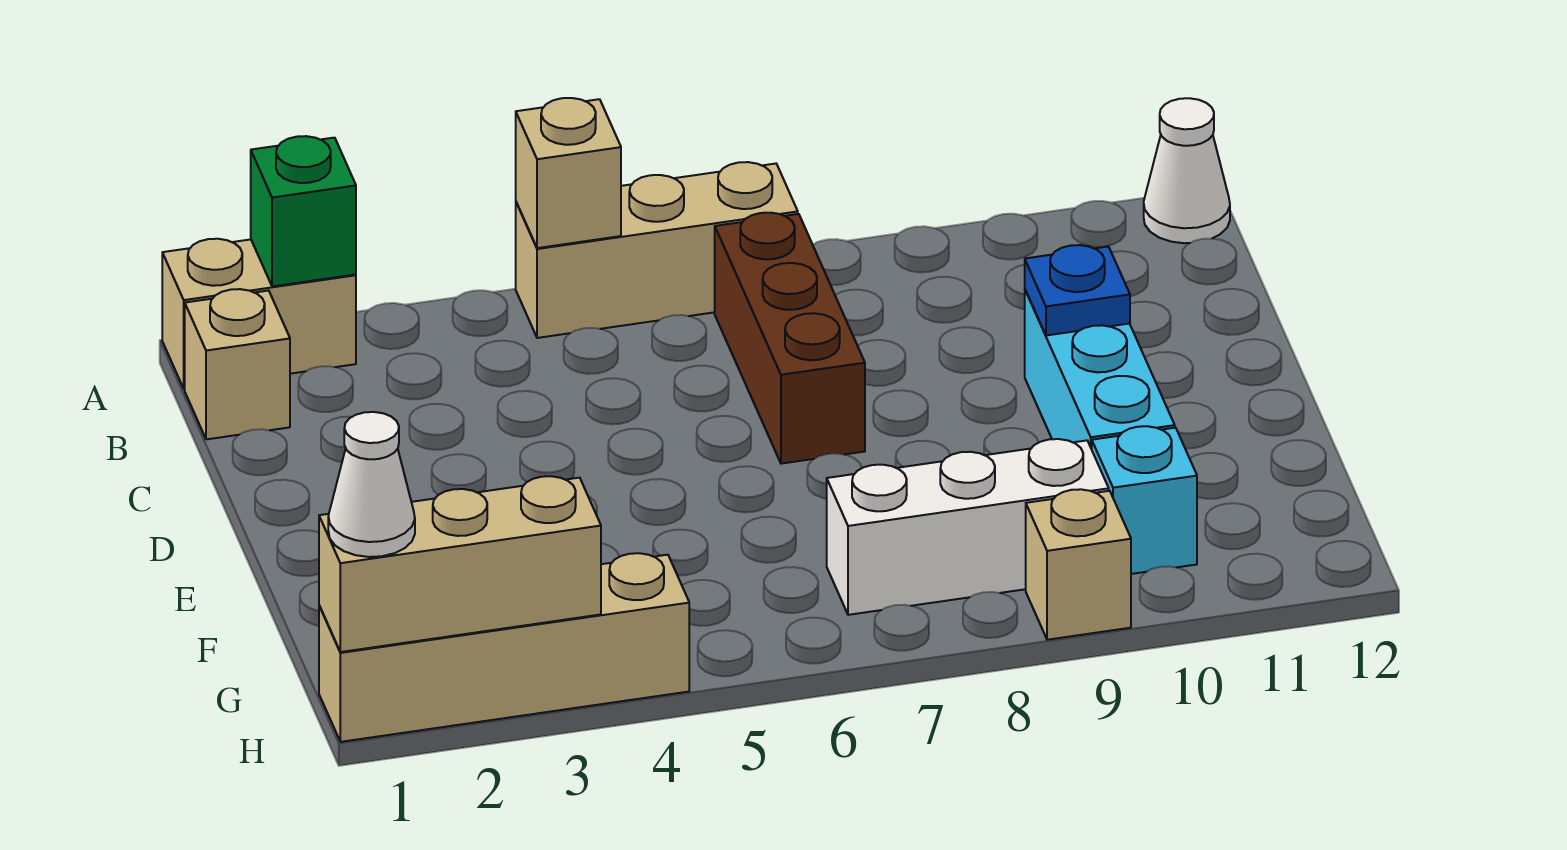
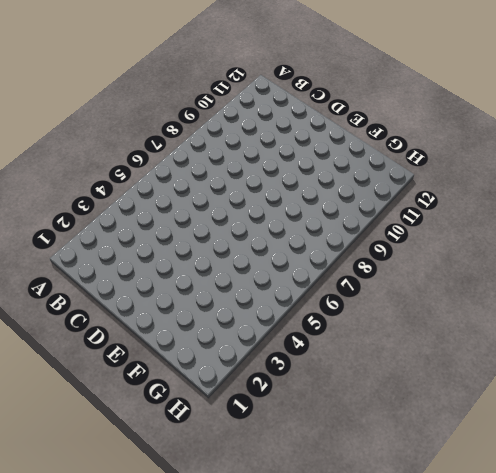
none -> tan 1x2 brick [162,239,356,389]
none -> tan 1x3 brick [516,162,798,338]
none -> white 1x1 cone [1144,98,1230,243]

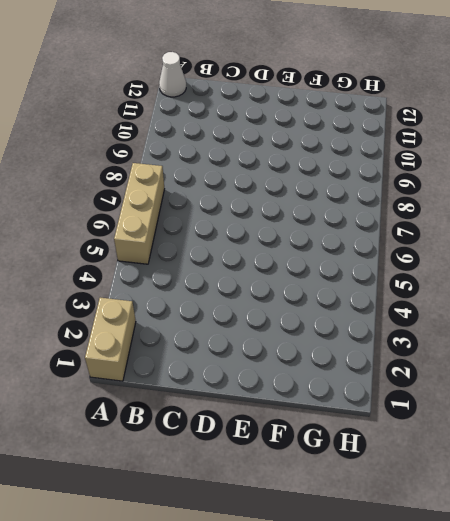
none -> tan 1x1 brick [185,289,290,439]
none -> brown 1x3 brick [715,213,865,464]
none -> cyan 1x3 brick [1025,290,1175,449]

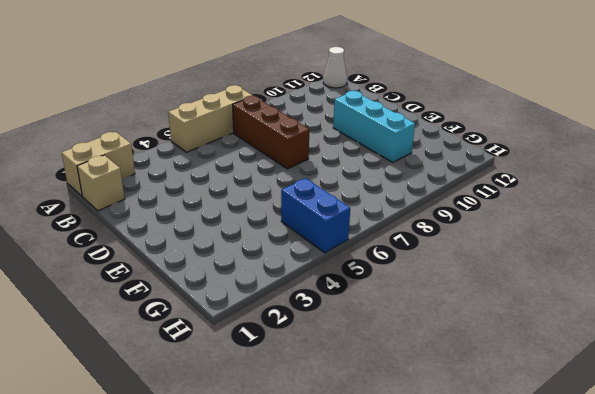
blue 1x2 brick [281,178,350,253] -> none
none -> white 1x3 brick [827,439,1109,615]
none -> cyan 1x1 brick [1092,426,1197,574]
none -> tan 1x4 brick [319,553,689,742]

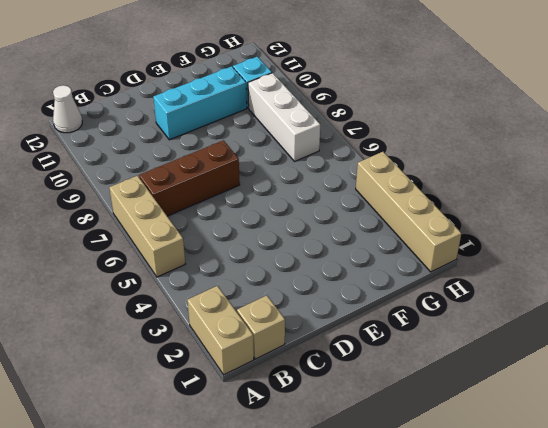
none -> tan 1x1 brick [1026,489,1131,640]
none -> green 1x1 brick [251,136,356,286]
none -> tan 1x1 brick [516,98,621,248]

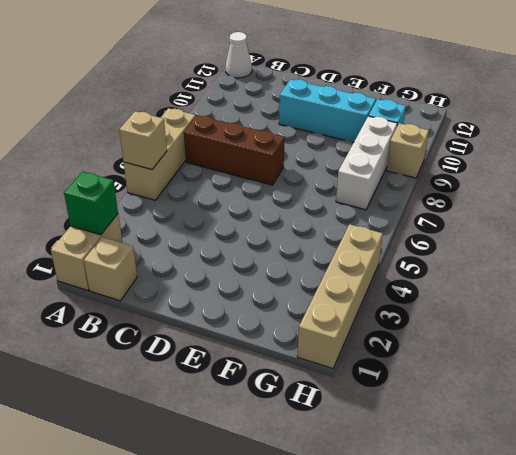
none -> blue 1x1 plate [1025,245,1130,335]
none -> tan 1x3 brick [319,476,601,652]
none -> white 1x1 cone [328,412,415,557]

